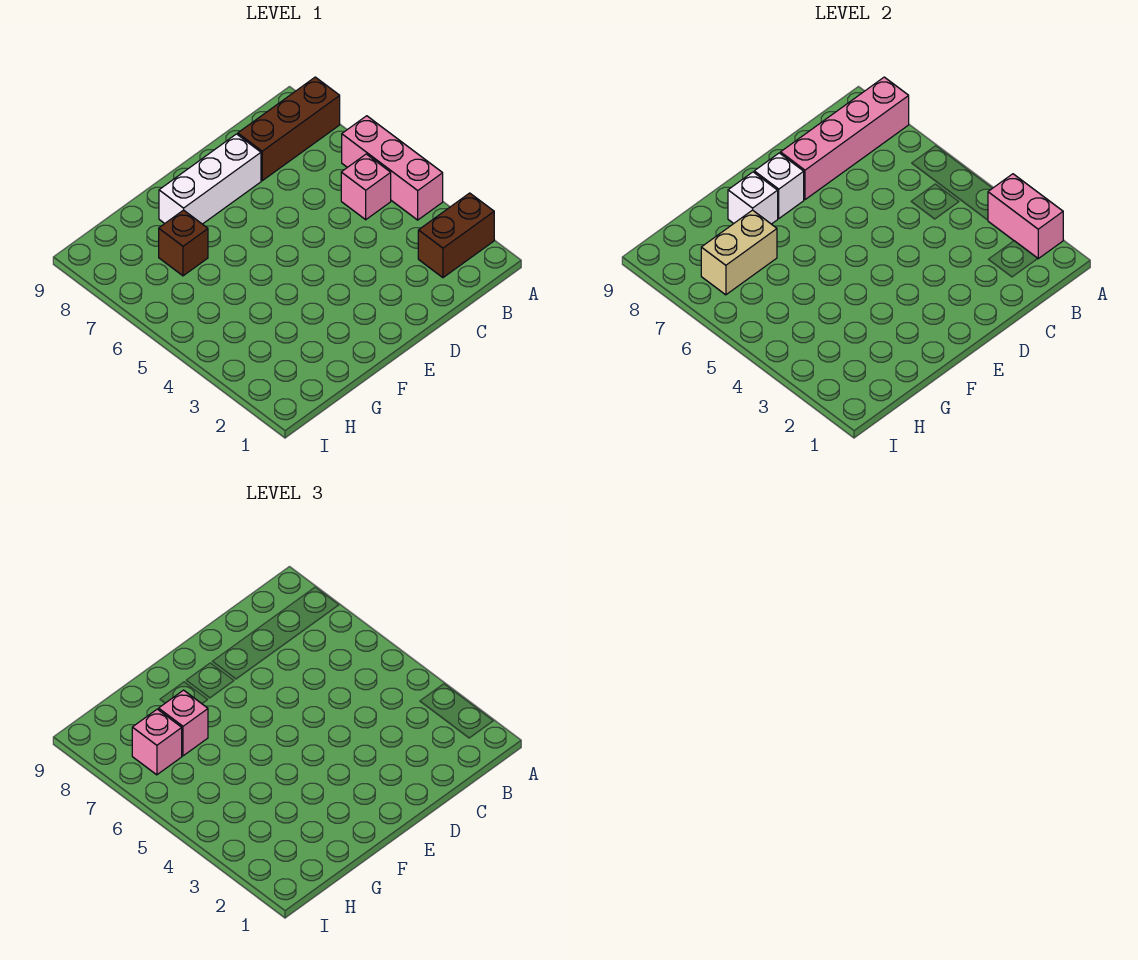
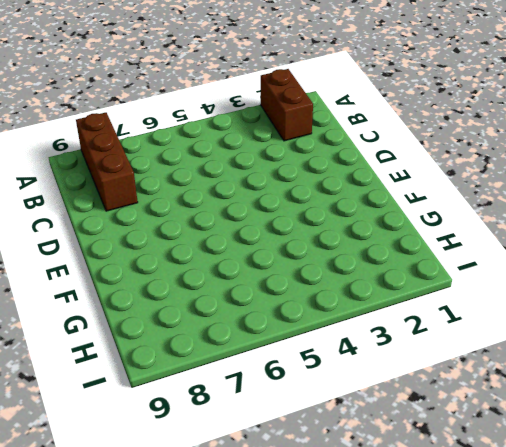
none -> pink 1x3 brick [342,116,443,220]
none -> pink 1x1 brick [341,154,391,220]
none -> white 1x3 brick [159,134,261,224]

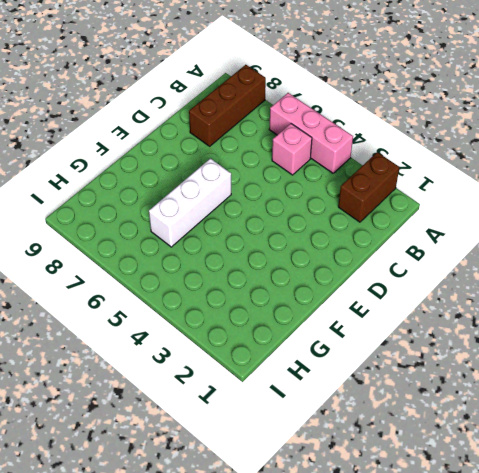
white 1x3 brick [149,159,231,247] -> white 1x3 brick moved to [159,134,261,224]
none -> brown 1x1 brick [159,210,208,276]
none -> pink 1x2 brick [988,174,1063,259]
none -> pink 1x4 brick [781,77,909,200]

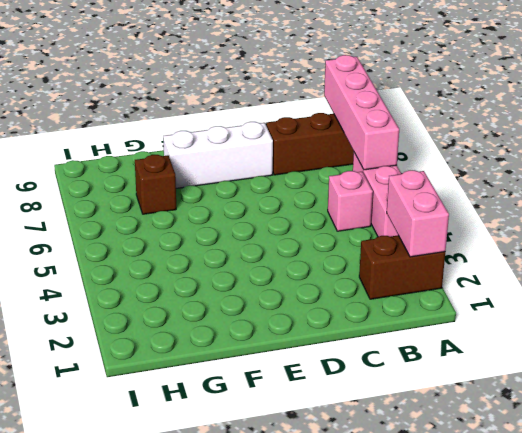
pink 1x4 brick [324,55,399,170] -> pink 1x4 brick turned to [781,77,909,200]
none -> white 1x1 brick [754,153,804,218]
none -> white 1x1 brick [728,172,778,224]
none -> tan 1x2 brick [701,210,777,295]

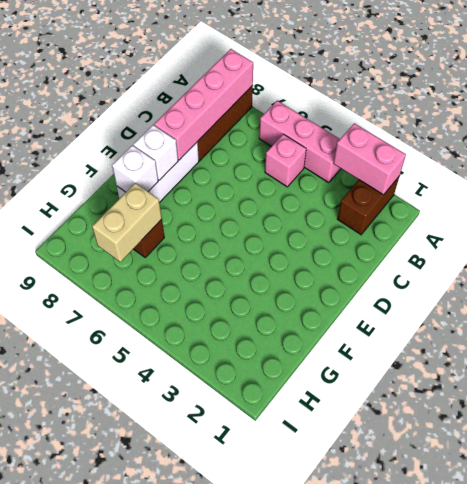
none -> pink 1x1 brick [159,690,208,756]
none -> pink 1x1 brick [132,709,182,775]

